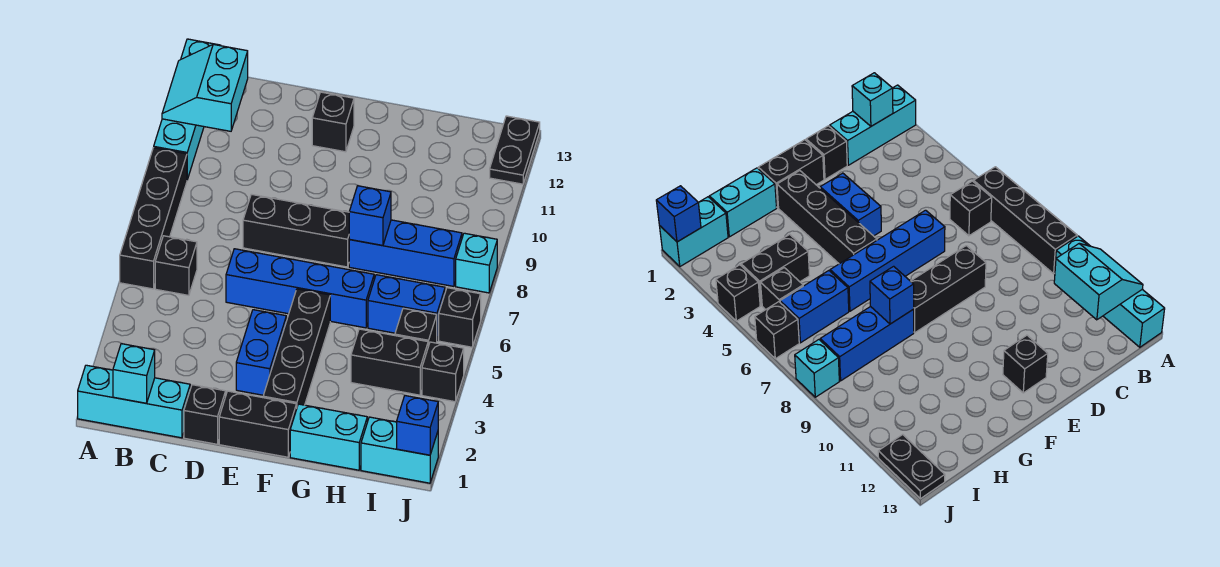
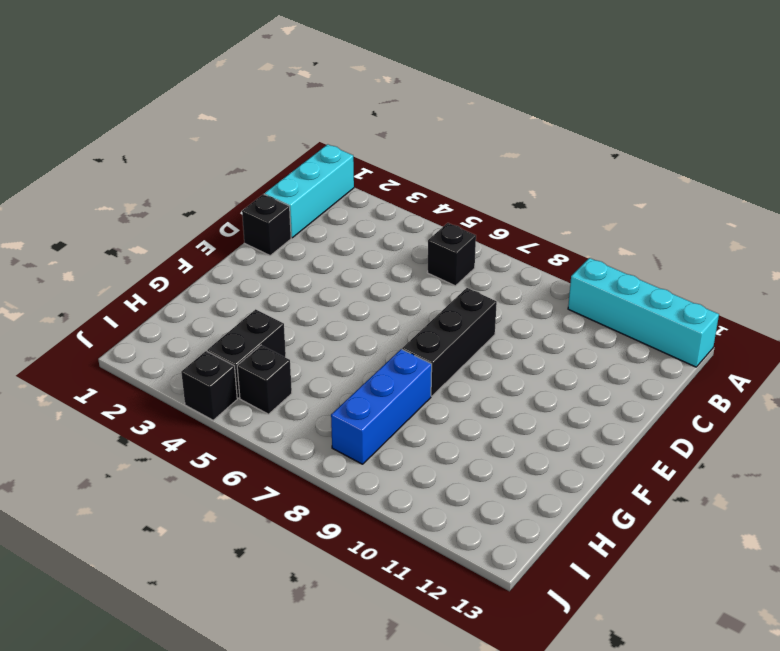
none -> black 1x4 brick [120,148,187,289]
none -> blue 1x4 brick [226,249,374,328]
none -> black 1x2 brick [219,391,297,457]

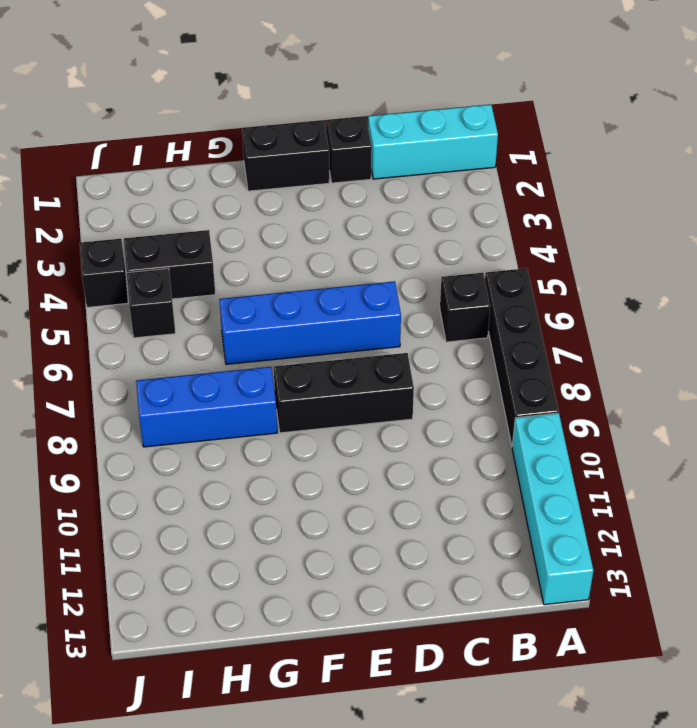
none -> blue 1x2 brick [236,310,286,395]
none -> black 1x1 brick [312,92,354,152]
none -> black 1x4 brick [263,289,330,406]

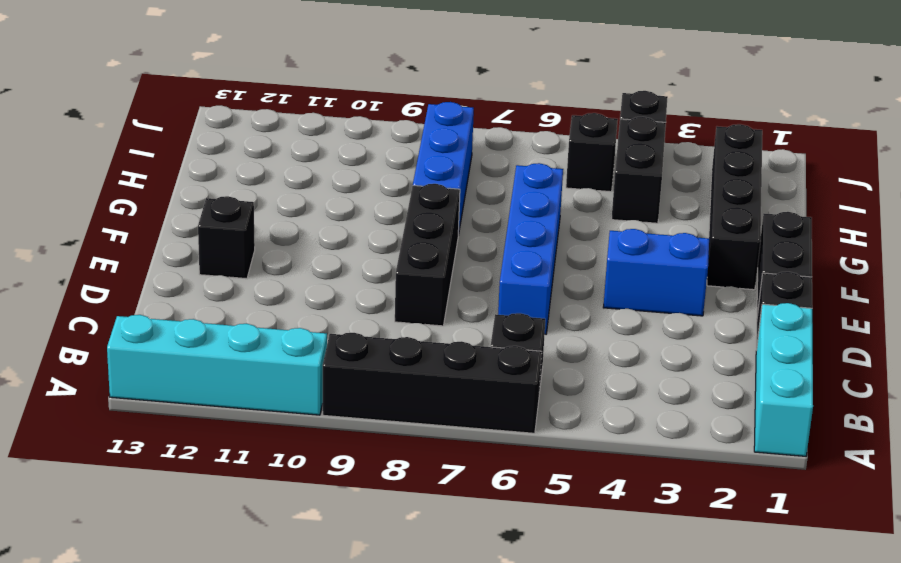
black 1x4 brick [707,124,762,290] -> black 1x4 brick turned to [263,289,330,406]
none -> cyan 1x2 brick [290,404,367,470]
none -> blue 1x2 brick [368,275,445,340]
none -> cyan 1x2 brick [361,417,438,483]

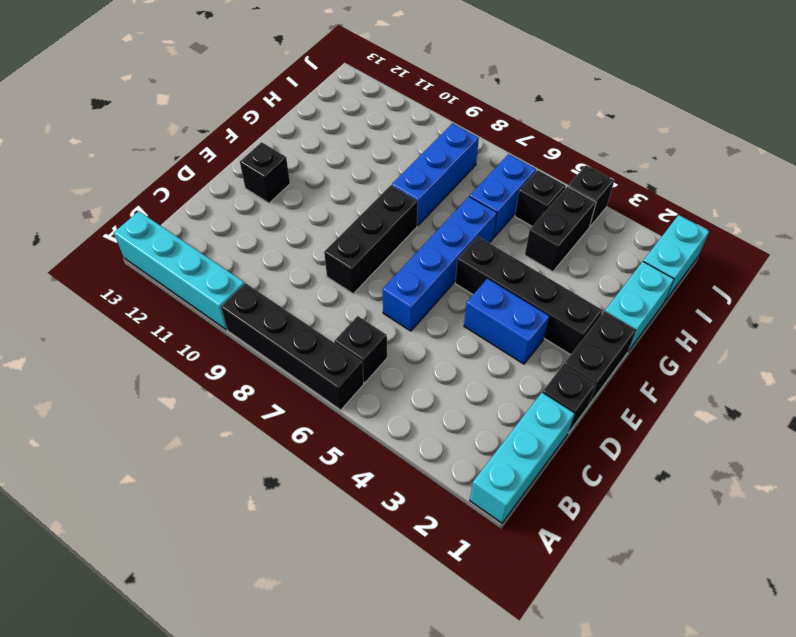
none -> black 1x1 brick [439,288,481,347]
none -> cyan 1x1 brick [456,233,497,293]
none -> black 1x2 plate [490,116,540,184]

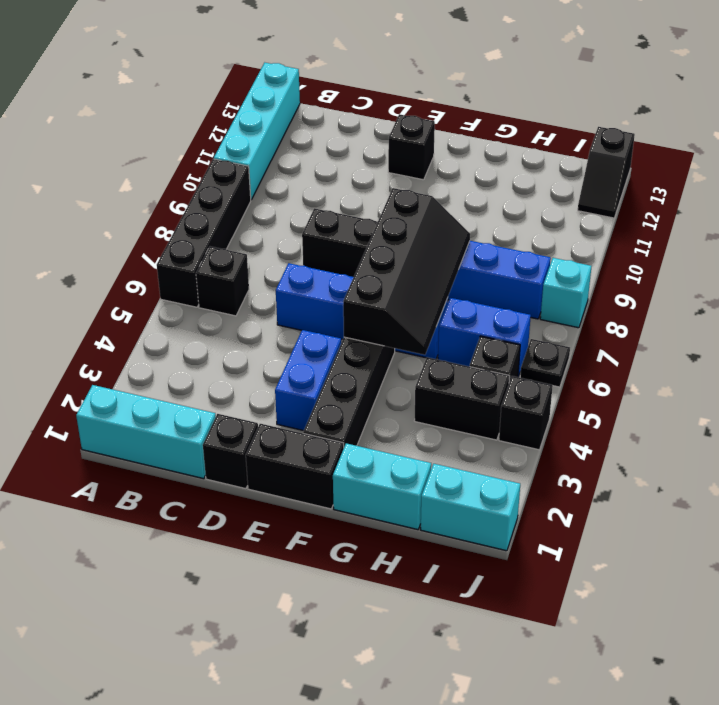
black 2x4 slope [343,188,470,355] -> blue 1x1 brick [349,186,391,245]
black 1x1 plate [520,339,570,387] -> black 1x1 brick [439,288,481,347]
black 1x2 slope [578,127,635,218] -> black 1x2 plate [490,116,540,184]
none -> cyan 2x2 slope [162,44,248,131]
none -> cyan 1x1 brick [113,344,155,403]
none -> blue 1x1 brick [397,396,438,455]

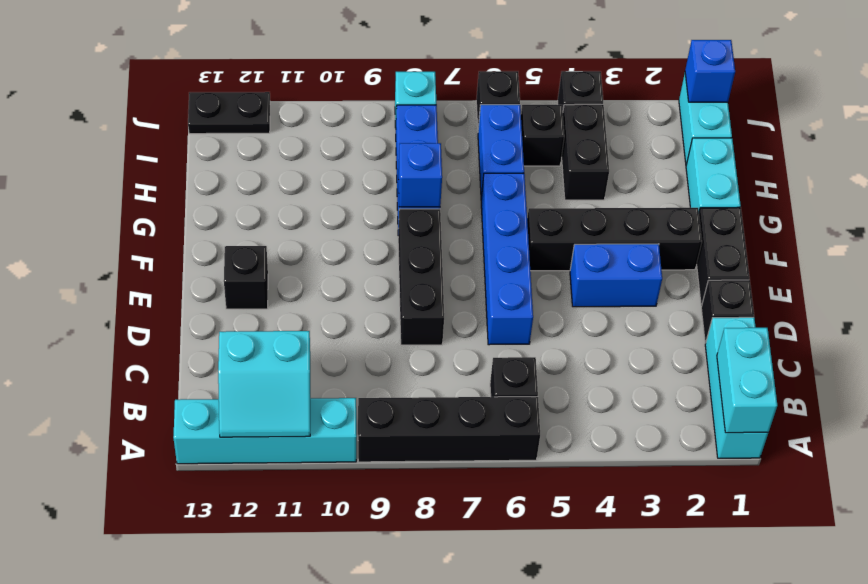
cyan 1x2 brick [717,328,777,433] -> cyan 1x1 brick [113,344,155,403]

